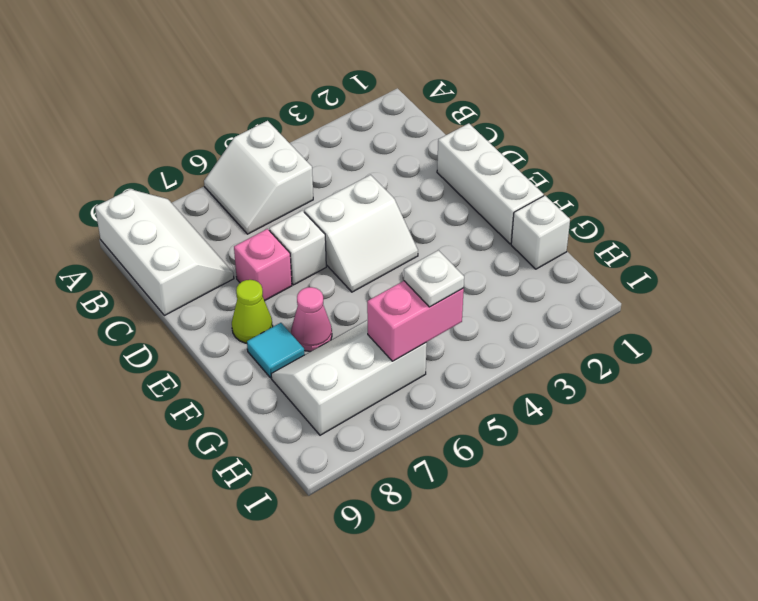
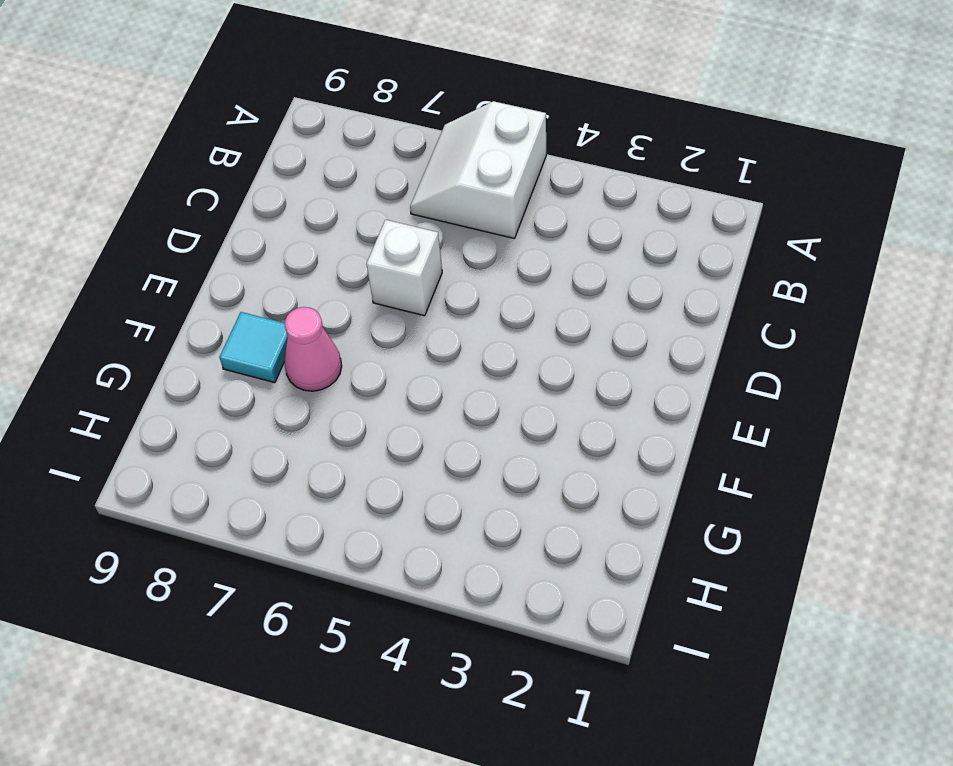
none -> white 2x3 slope [95,189,234,316]
none -> white 1x3 brick [437,123,544,244]
none -> white 2x2 slope [304,175,418,292]

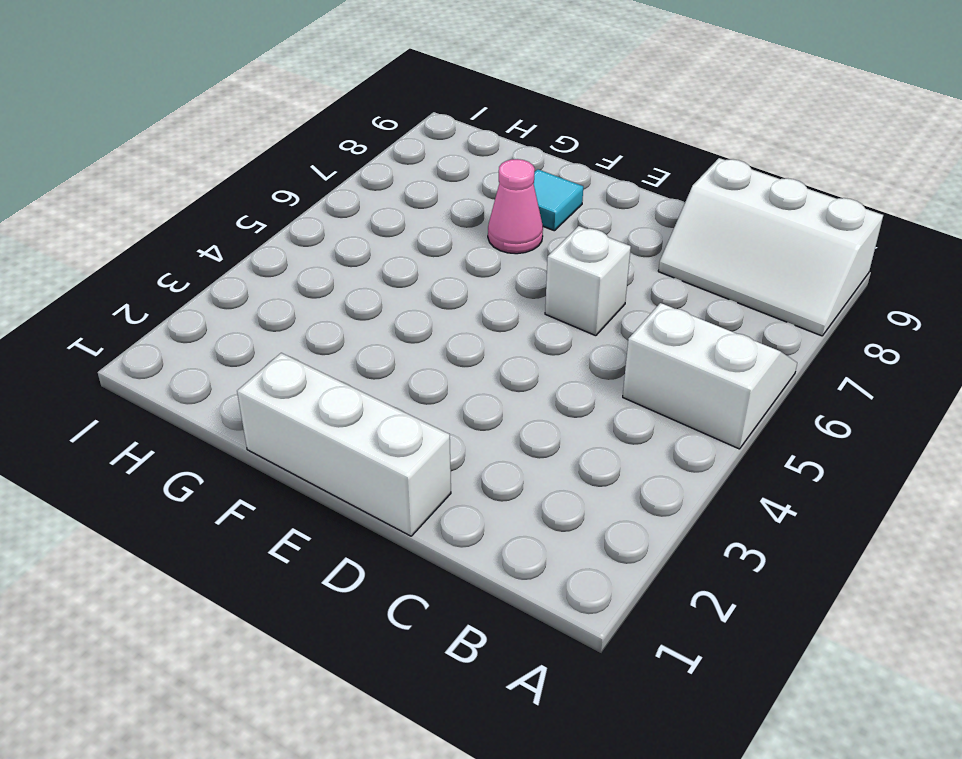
none -> white 2x2 slope [304,175,418,292]
none -> pink 1x1 brick [234,229,292,301]
none -> lime 1x1 cone [232,280,273,343]

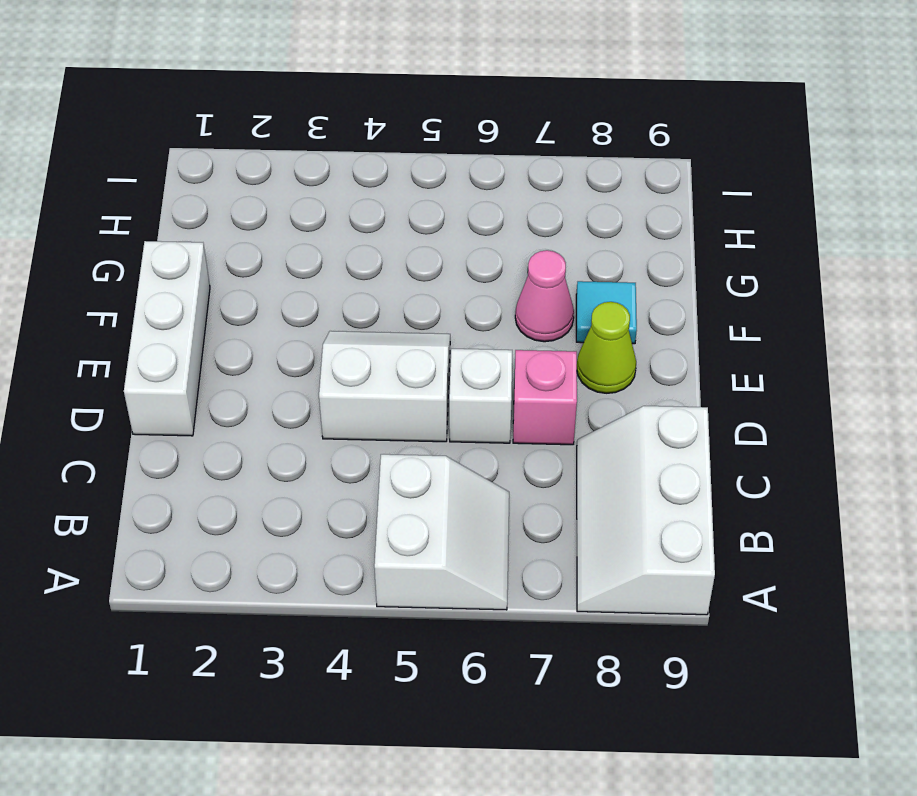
none -> white 1x1 brick [511,196,570,269]
none -> white 2x3 slope [271,320,427,435]
none -> pink 1x2 brick [367,281,464,361]

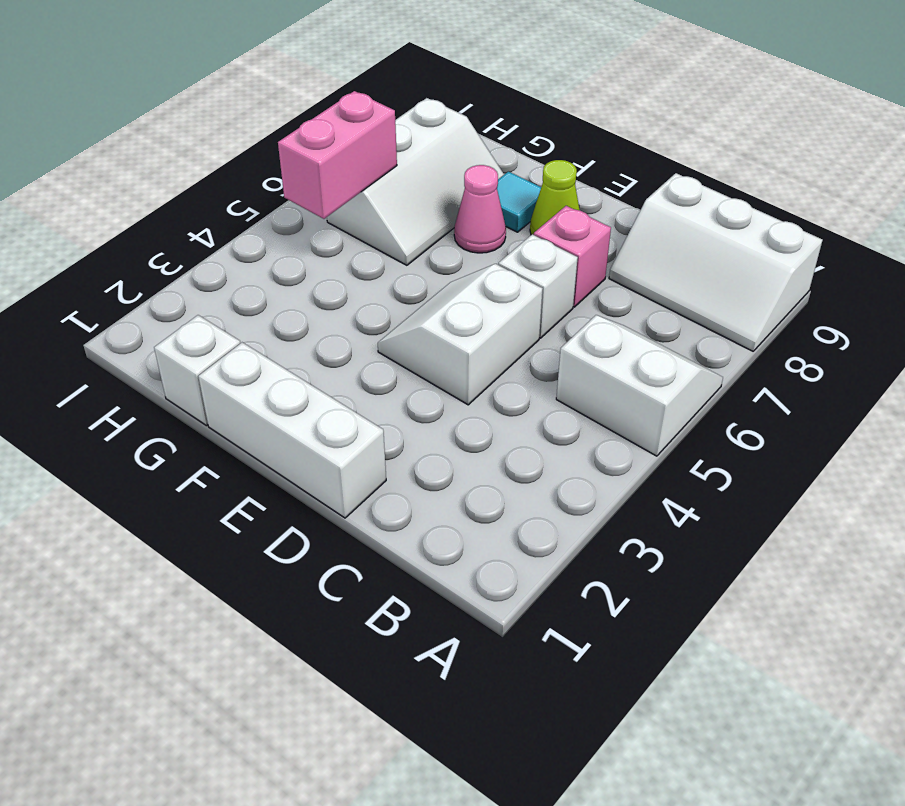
none -> white 1x1 plate [404,250,464,307]

